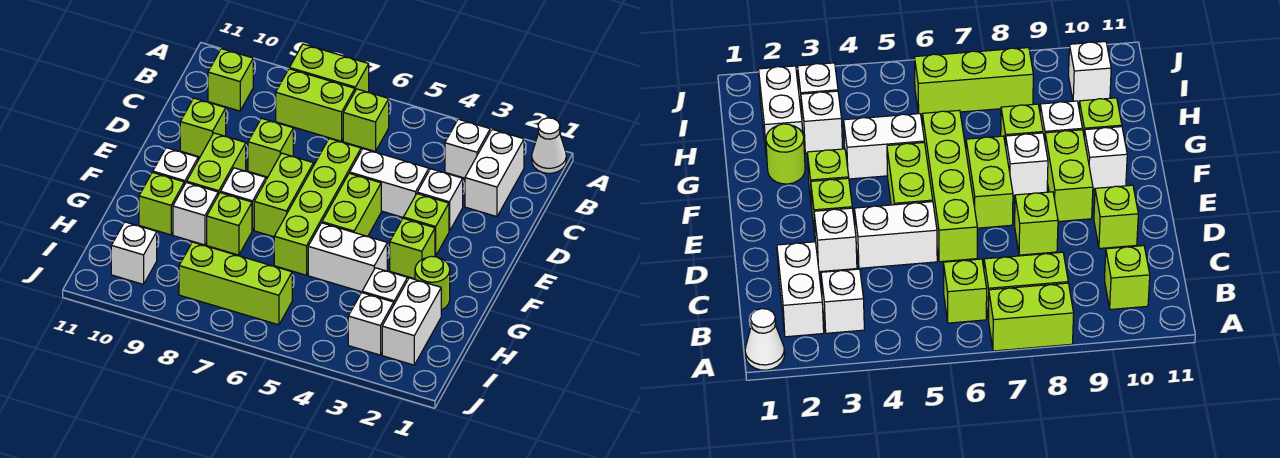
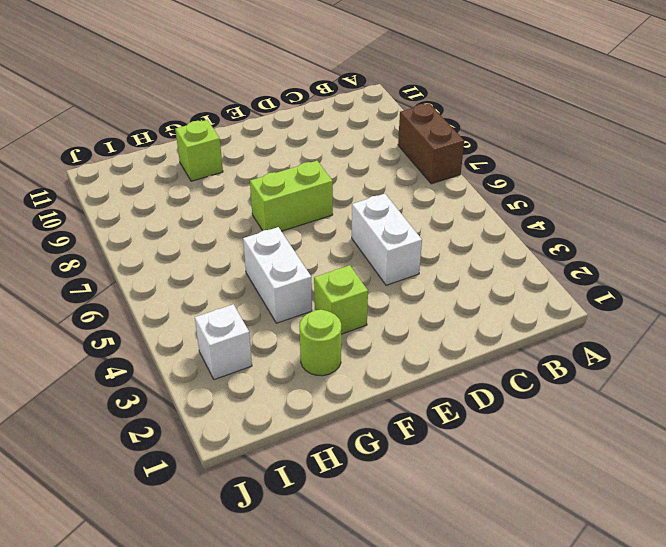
brown 1x2 brick [398,104,464,184] -> lime 1x2 brick [289,44,369,92]
none -> white 1x1 cone [532,118,566,173]
none -> white 1x2 brick [465,129,524,217]
none -> white 1x1 brick [445,119,490,178]

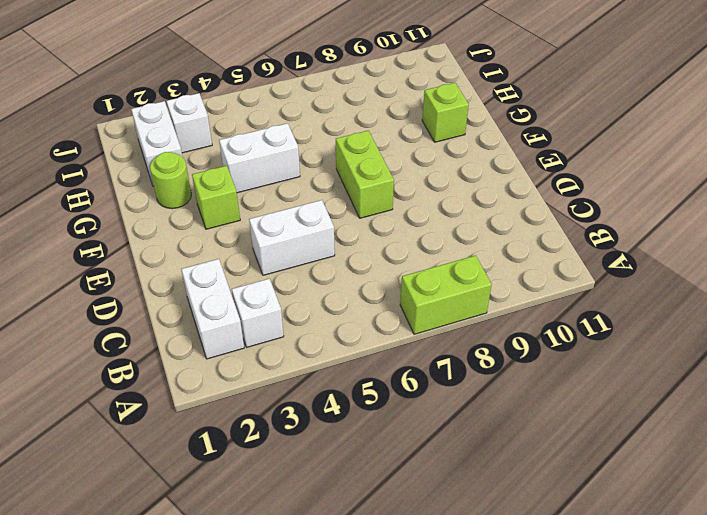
none -> white 1x1 cone [532,118,566,173]
none -> lime 1x1 brick [343,89,389,152]
none -> lime 1x2 brick [276,69,355,141]

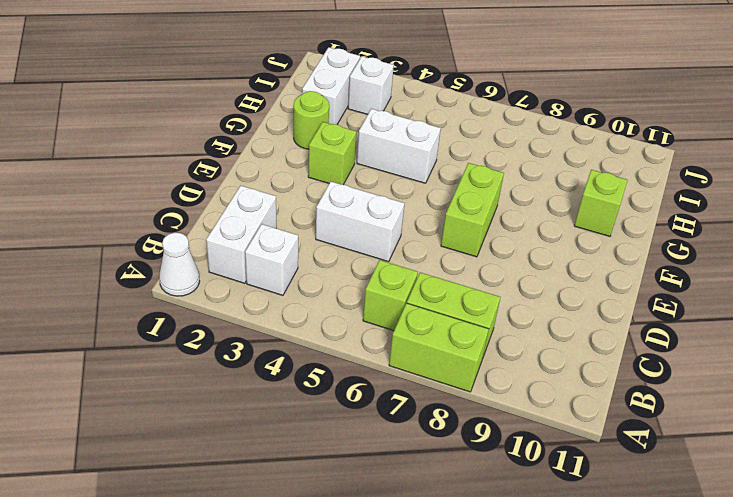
none -> lime 1x1 brick [208,49,253,111]
none -> white 1x1 brick [417,169,463,231]
none -> lime 1x4 brick [274,139,361,275]

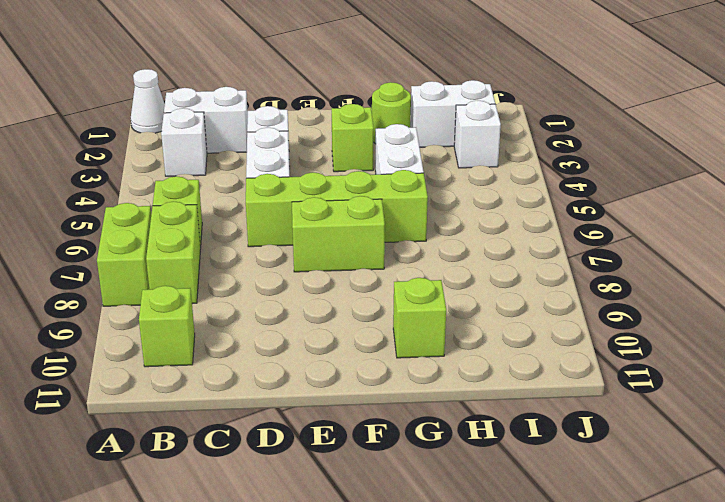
none -> lime 1x1 brick [248,118,293,177]
none -> lime 1x1 brick [180,98,226,157]
none -> lime 1x1 brick [404,194,449,256]

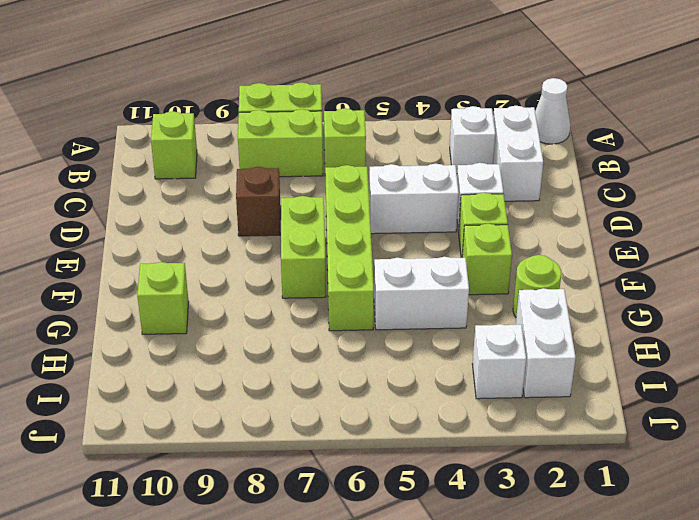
brown 1x1 brick [236,167,281,236] -> lime 1x1 brick [248,118,293,177]
none -> lime 1x1 brick [180,98,226,157]
none -> lime 1x2 brick [322,173,381,237]
none -> lime 1x2 brick [187,133,246,195]

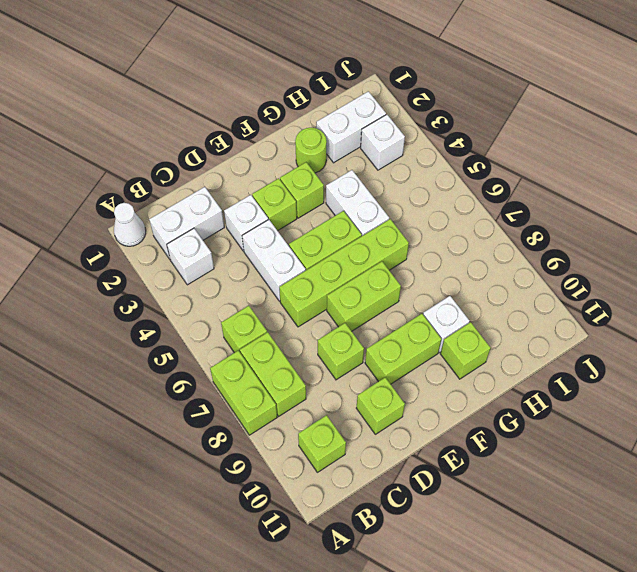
none -> white 1x1 brick [221,168,266,230]
none -> white 1x1 brick [153,148,198,185]
none -> lime 1x1 brick [207,193,252,255]

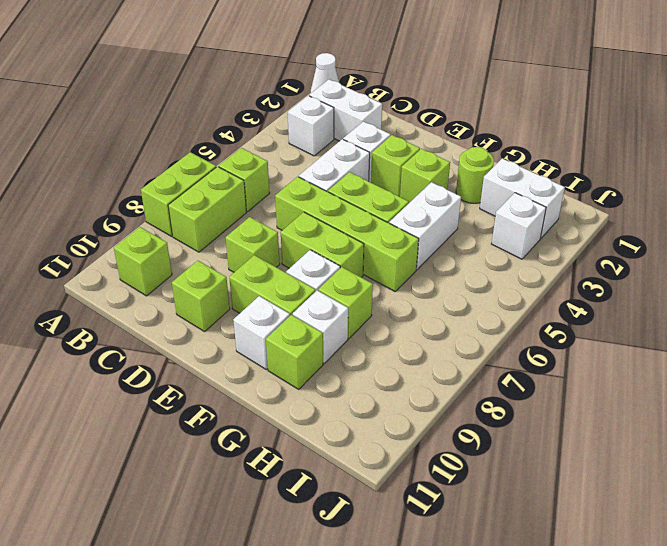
none -> white 1x1 brick [362,268,407,304]
none -> lime 1x3 brick [179,242,292,325]
none -> white 1x1 brick [111,222,157,284]

